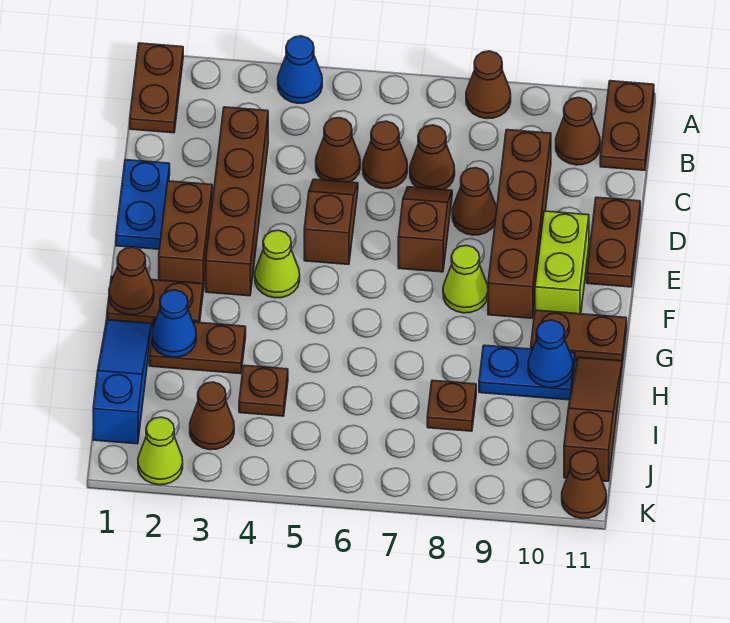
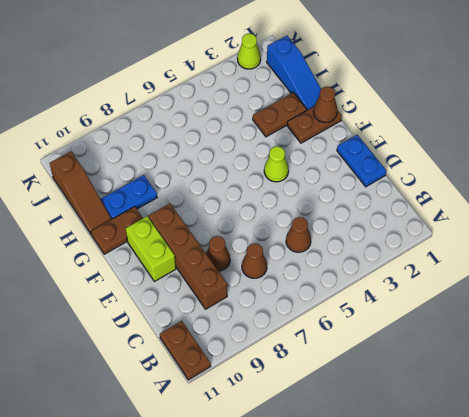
none -> brown 1x2 plate [130,43,183,133]
none -> blue 1x1 cone [278,36,322,103]
none -> brown 1x1 cone [466,51,511,119]
none -> brown 1x1 cone [556,98,600,165]

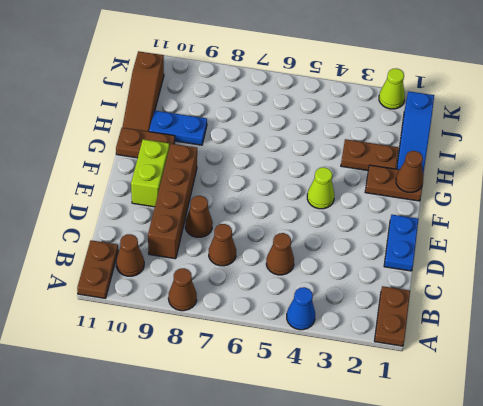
none -> brown 1x4 brick [206,107,268,296]
none -> brown 1x1 cone [363,121,407,189]
none -> brown 1x2 slope [304,179,358,265]
none -> brown 1x2 slope [398,187,452,272]

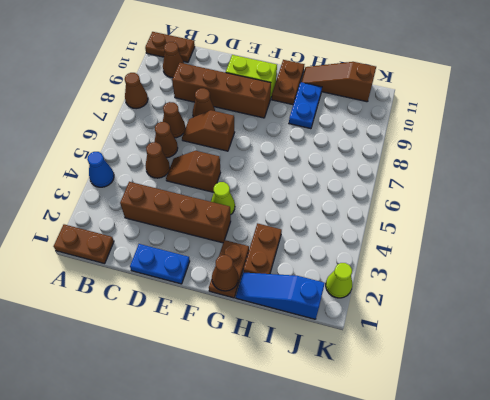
none -> brown 1x2 plate [587,197,640,287]
none -> brown 1x2 brick [159,181,212,290]
none -> lime 1x1 cone [443,245,488,313]
none -> brown 1x1 plate [239,365,288,416]

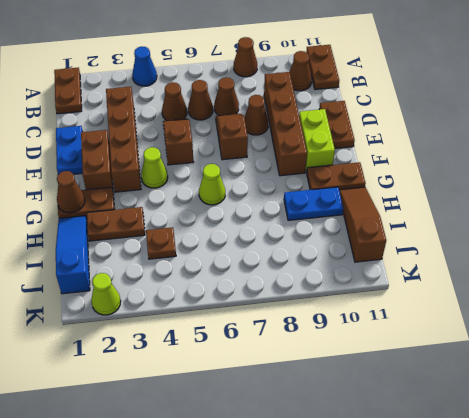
lime 1x1 cone [199,164,225,205] -> lime 1x1 cone moved to [443,245,488,313]
none -> brown 1x1 plate [427,380,476,431]
none -> brown 1x1 cone [190,382,234,450]
none -> brown 1x1 cone [562,451,606,519]
none -> blue 1x1 cone [152,290,196,357]

